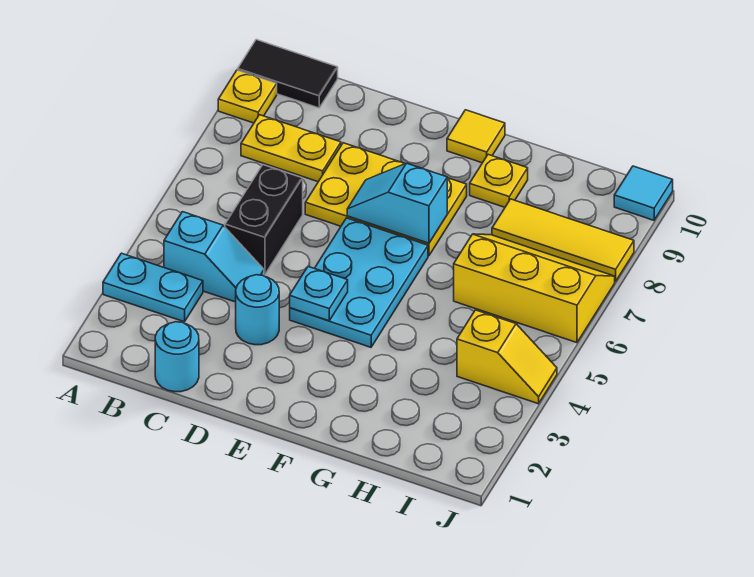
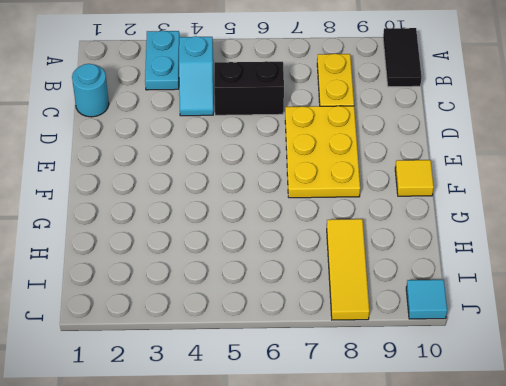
none -> yellow 1x1 plate [218,70,277,123]
none -> cyan 1x1 round brick [236,275,279,345]
none -> cyan 2x3 plate [290,218,428,347]

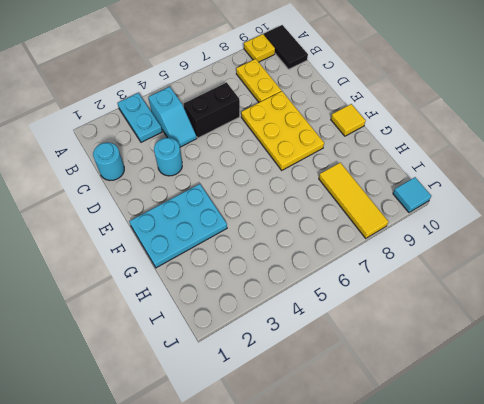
cyan 2x3 plate [129,184,227,268] -> cyan 2x3 plate moved to [290,218,428,347]
none -> yellow 1x1 plate [470,155,528,207]
none -> yellow 2x3 slope [454,234,615,343]
none -> yellow 1x2 slope [457,310,557,404]

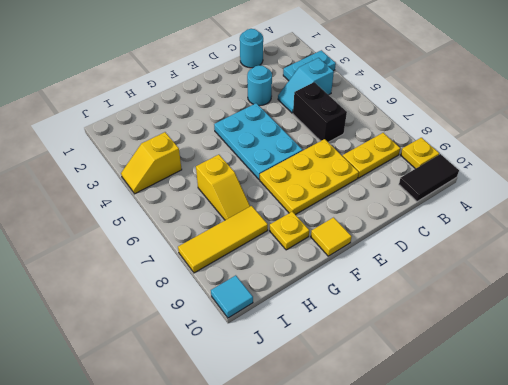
yellow 1x2 slope [196,155,250,220] -> yellow 2x3 slope [454,234,615,343]
none -> cyan 1x1 plate [290,267,348,321]
none -> cyan 1x2 slope [347,163,447,243]

